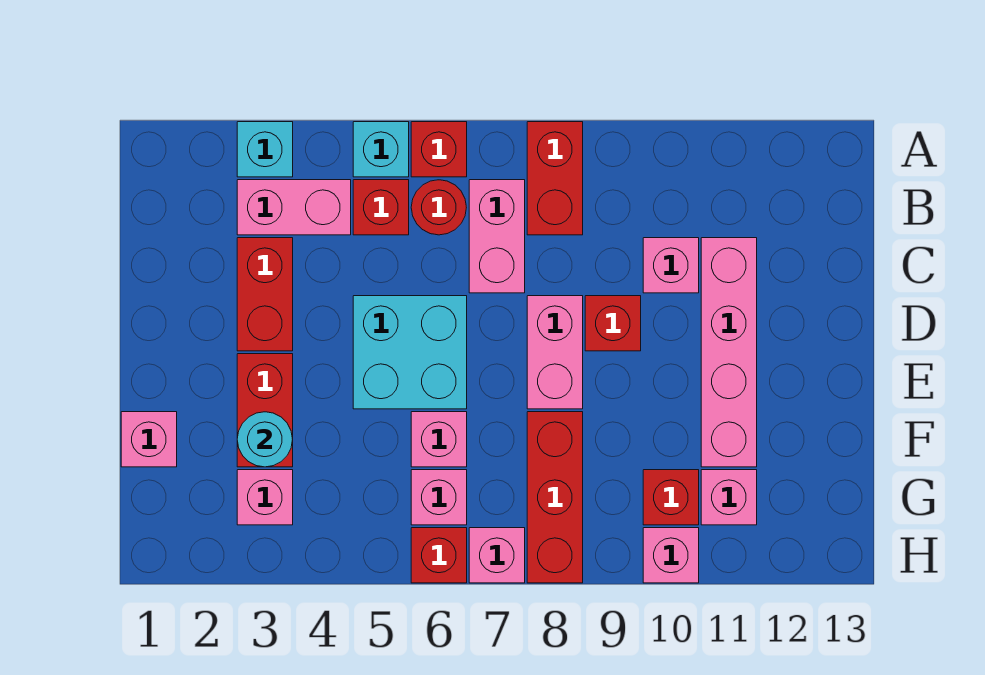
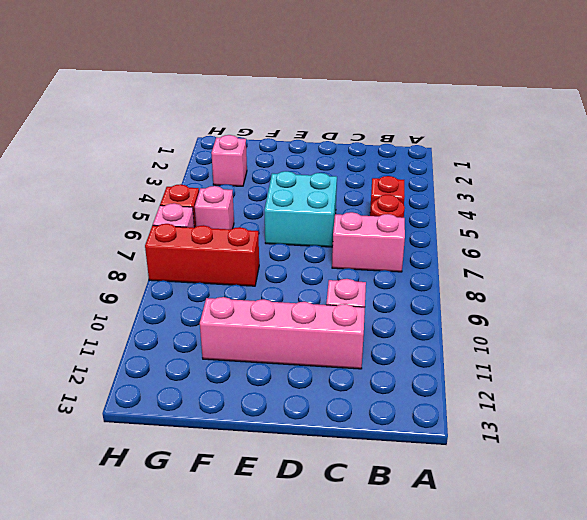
none -> cyan 1x1 brick [237,122,293,177]
none -> cyan 1x1 brick [353,122,409,177]
none -> red 1x1 brick [411,122,467,177]

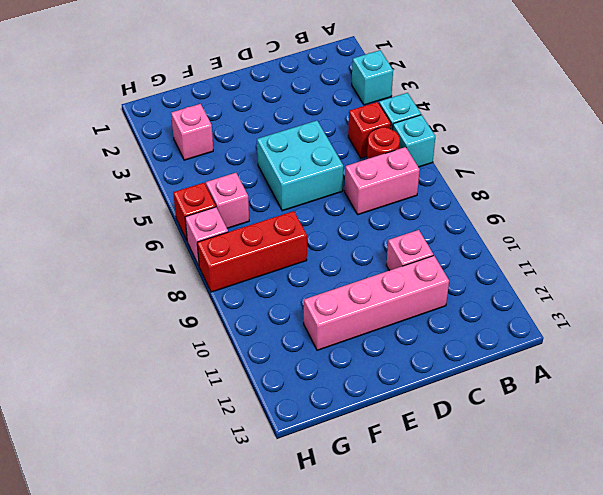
cyan 1x1 brick [393,115,435,167] -> red 1x1 brick [411,122,467,177]
none -> red 1x2 brick [527,122,583,235]
none -> pink 1x2 brick [237,180,351,235]
none -> red 1x2 brick [237,238,293,351]

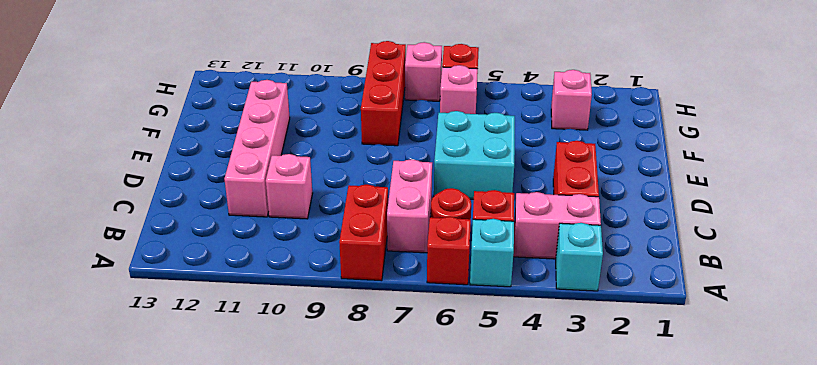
none -> pink 1x2 brick [527,296,583,409]
none -> red 1x1 brick [585,296,641,351]
none -> red 1x2 brick [237,354,293,467]

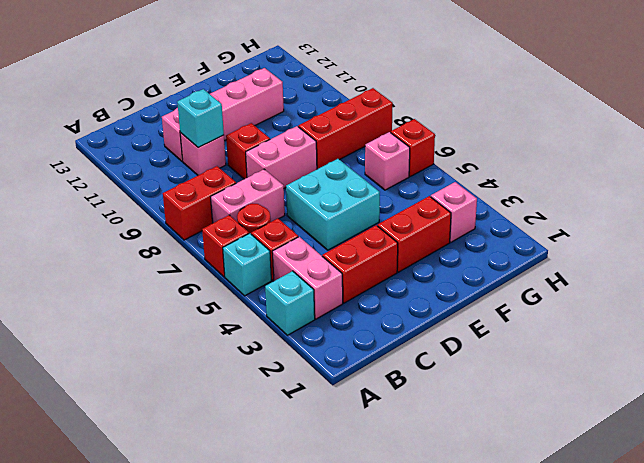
cyan 1x1 brick [177,89,224,148] -> none
none -> pink 1x1 brick [121,412,177,467]
none -> pink 1x1 brick [411,412,467,467]
none -> red 1x1 brick [643,470,699,525]

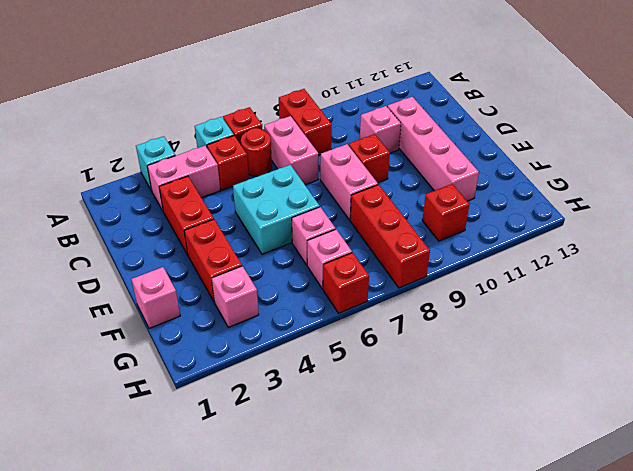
none -> pink 1x1 brick [701,470,757,525]
none -> pink 1x1 brick [469,528,525,583]
none -> pink 1x1 brick [643,528,699,583]

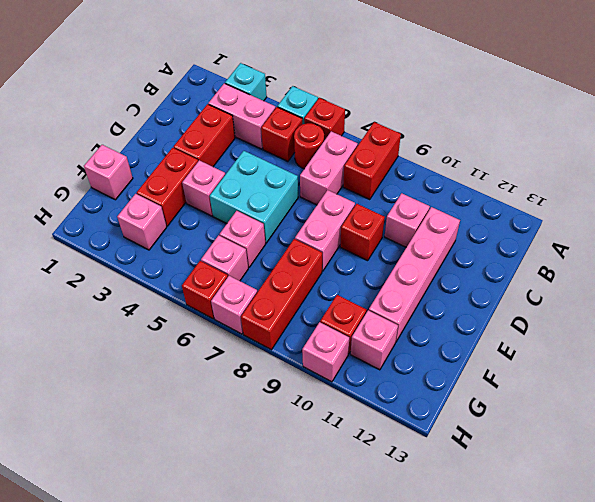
pink 1x1 brick [182,160,225,216] -> none
none -> cyan 1x1 round brick [237,412,293,467]

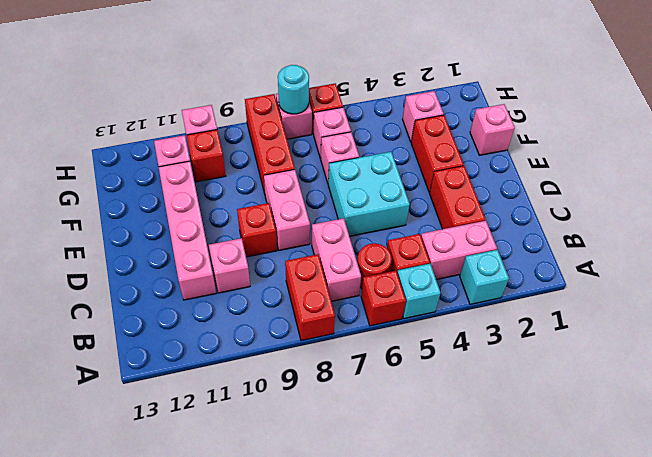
cyan 1x1 round brick [278,65,309,114] -> cyan 1x1 round brick moved to [237,412,293,467]

